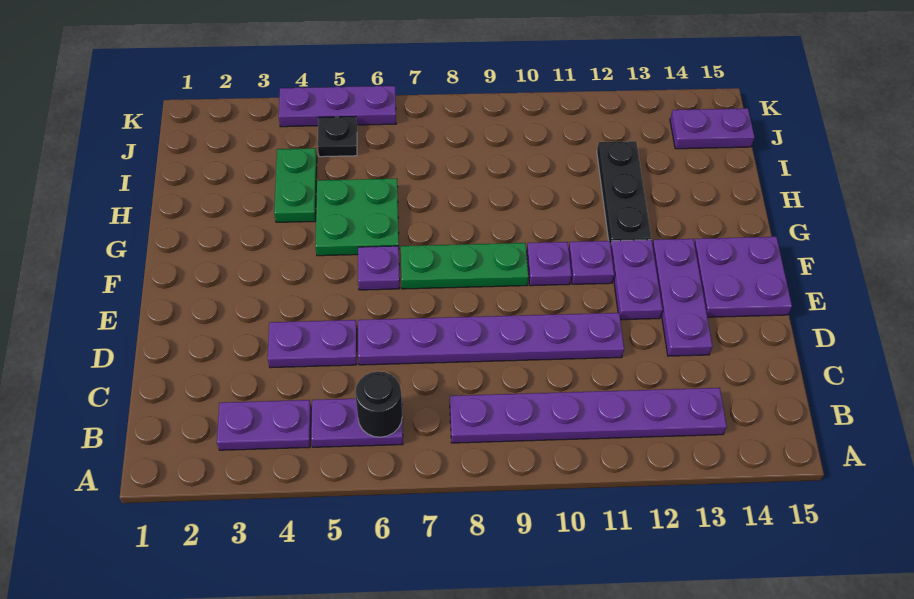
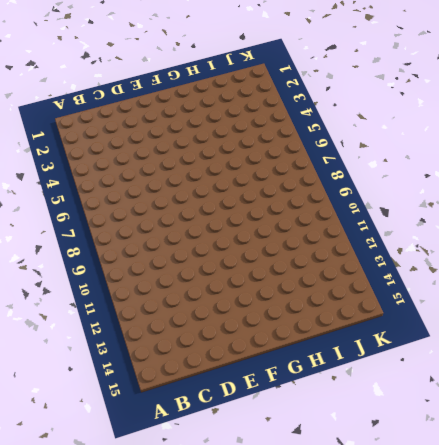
none -> purple 1x2 plate [217,400,311,450]
none -> purple 1x2 plate [311,397,403,447]
none -> purple 1x6 plate [450,388,727,443]

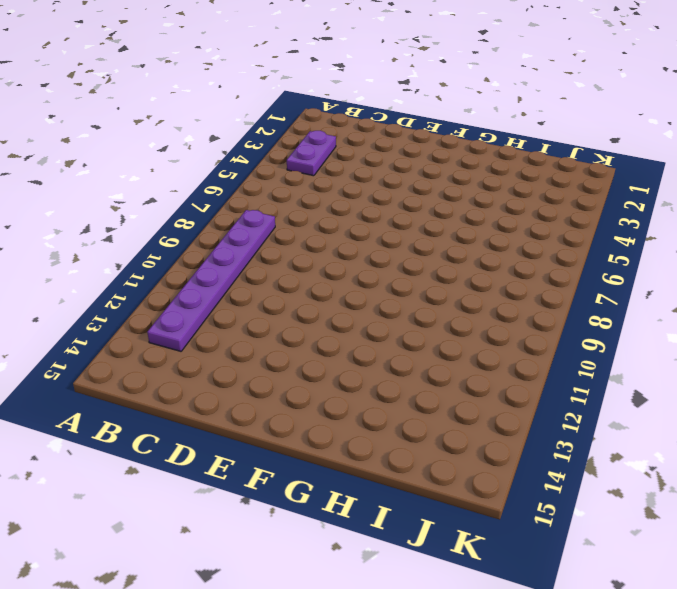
none -> purple 1x2 plate [311,397,403,447]
none -> purple 1x2 plate [268,320,357,368]
none -> purple 1x6 plate [358,313,624,365]

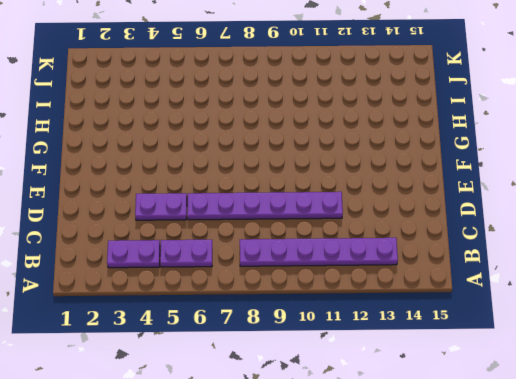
none -> purple 1x3 plate [652,239,713,356]
none -> purple 1x2 plate [611,240,662,320]
none -> purple 2x2 plate [694,237,792,317]

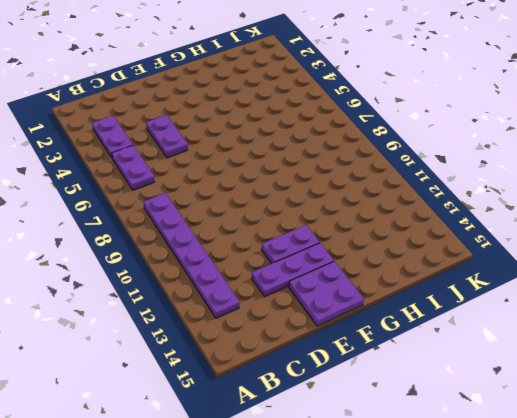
none -> purple 1x6 plate [358,313,624,365]
none -> purple 1x1 plate [358,246,400,290]
none -> green 1x3 plate [401,243,529,289]

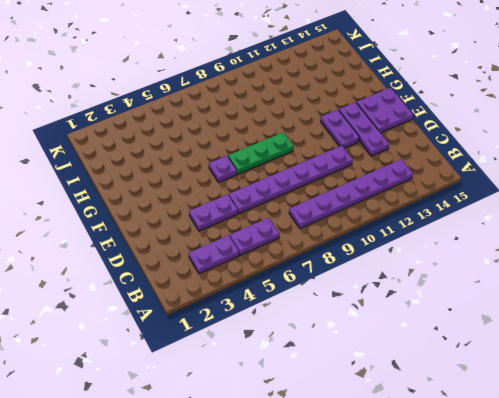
none -> purple 1x1 plate [527,242,571,286]
none -> purple 1x1 plate [569,241,614,284]
none -> green 2x2 plate [315,179,399,256]

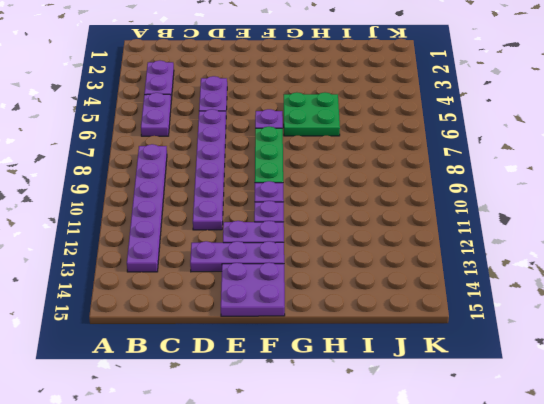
none -> black 1x3 plate [597,141,651,246]
none -> green 1x2 plate [274,148,317,222]
none -> black 1x1 plate [318,117,357,157]

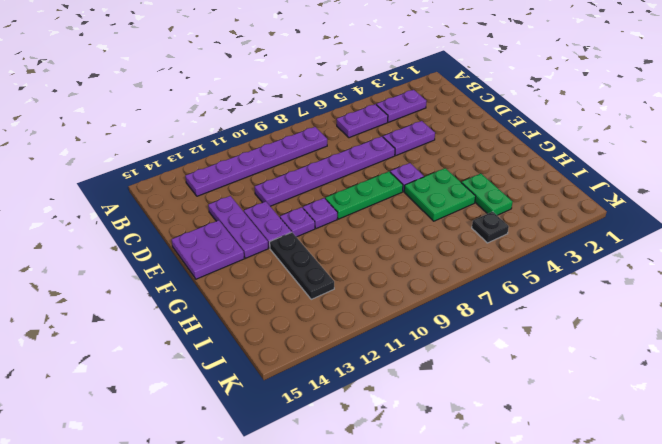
none -> purple 1x2 plate [670,108,755,149]
none -> purple 1x3 plate [279,86,396,127]
none -> black 1x1 round brick [355,371,402,437]

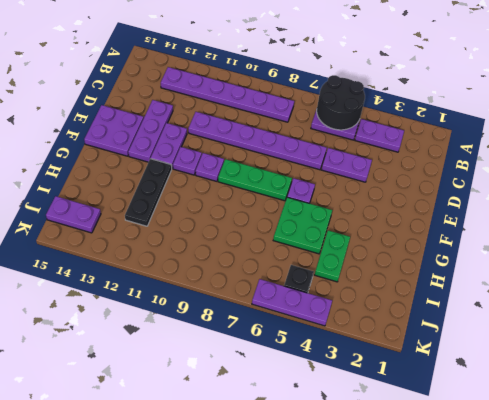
black 2x2 round brick [317,75,365,130] -> black 1x1 round brick [355,371,402,437]

